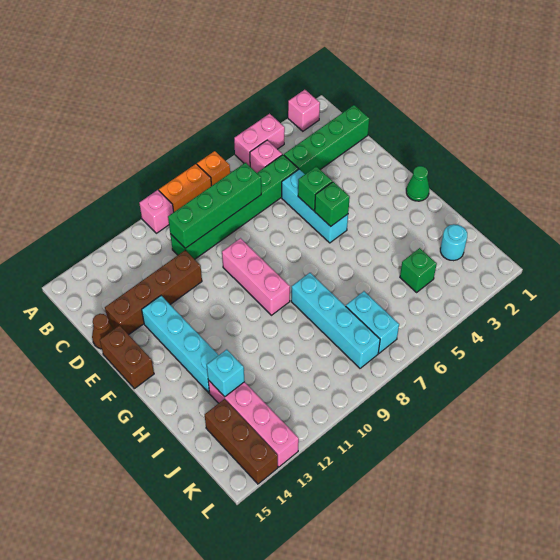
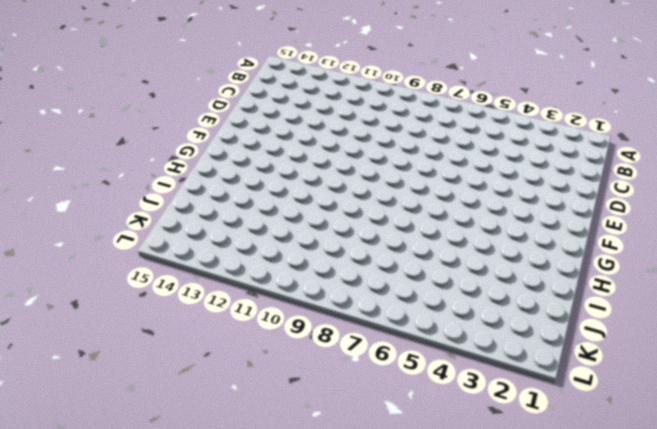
none -> pink 1x1 brick [288,90,320,131]
none -> pink 1x2 brick [234,114,285,166]
none -> orange 1x1 brick [197,151,230,186]

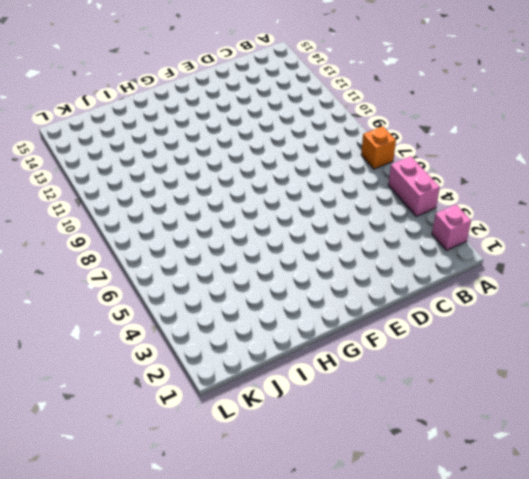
none -> orange 1x2 brick [159,164,211,212]
none -> pink 1x1 brick [139,190,173,233]
none -> pink 1x1 brick [250,140,282,173]

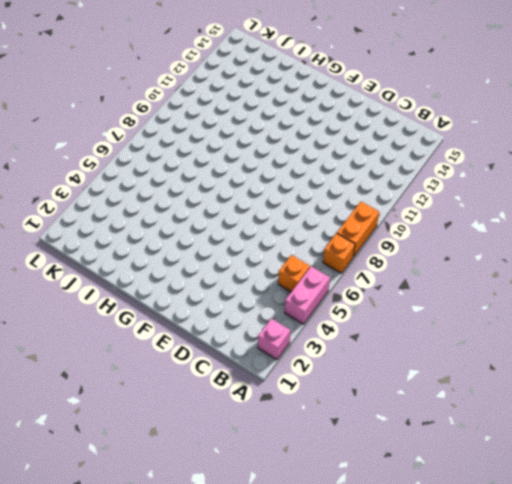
orange 1x1 brick [278,255,310,292] -> pink 1x1 brick [250,140,282,173]
none -> pink 1x1 brick [139,190,173,233]
none -> green 1x4 brick [284,105,369,174]
none -> green 1x6 brick [170,155,298,259]

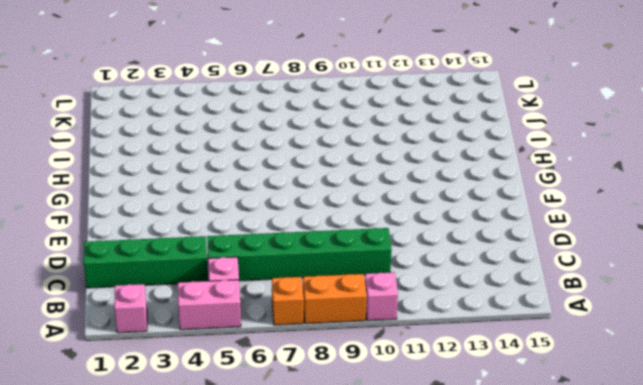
none -> cyan 1x3 brick [282,169,348,243]
none -> brown 1x4 brick [105,250,202,335]
none -> brown 1x1 cone [92,314,114,349]

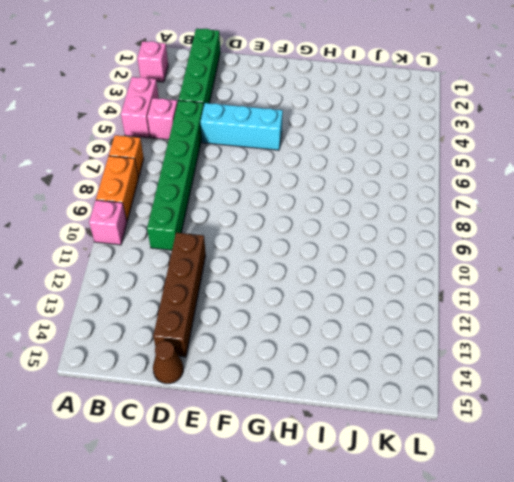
none -> pink 1x3 brick [222,238,290,315]
none -> cyan 1x4 brick [142,296,219,393]
none -> brown 1x2 brick [100,325,154,389]

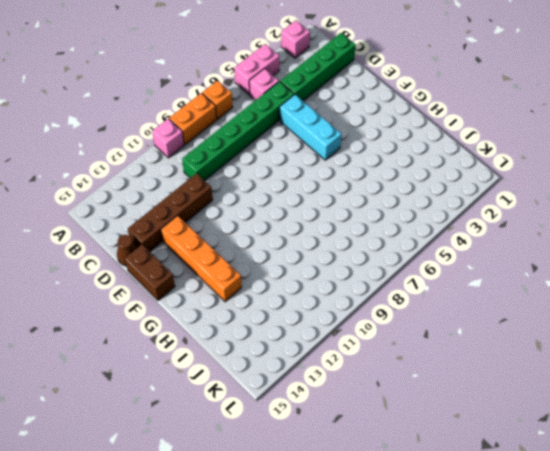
orange 1x4 brick [161,216,242,302] -> cyan 1x4 brick [142,296,219,393]
none -> pink 1x3 brick [222,238,290,315]
none -> green 1x1 cone [406,166,429,201]
none -> cyan 1x4 brick [291,273,380,368]

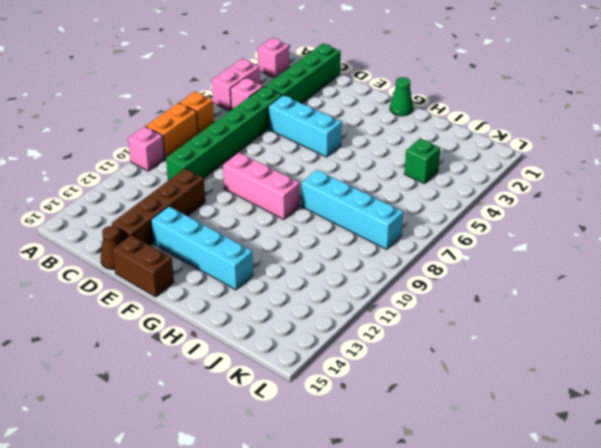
none -> pink 1x4 brick [208,380,299,467]
none -> cyan 1x1 round brick [440,224,467,261]
none -> cyan 1x2 brick [346,291,399,353]

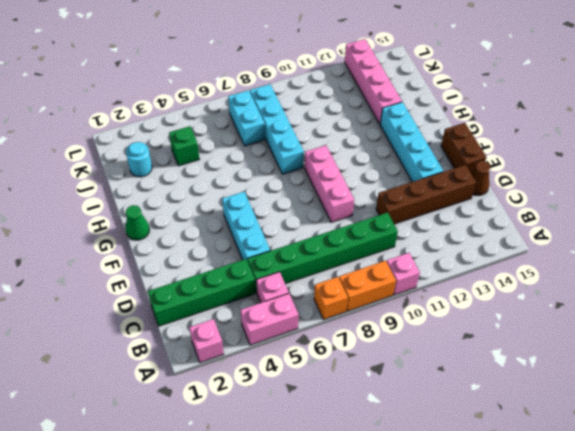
none -> brown 1x3 brick [205,399,278,484]
none -> green 1x4 brick [168,163,261,248]
none -> green 1x1 brick [298,166,332,211]

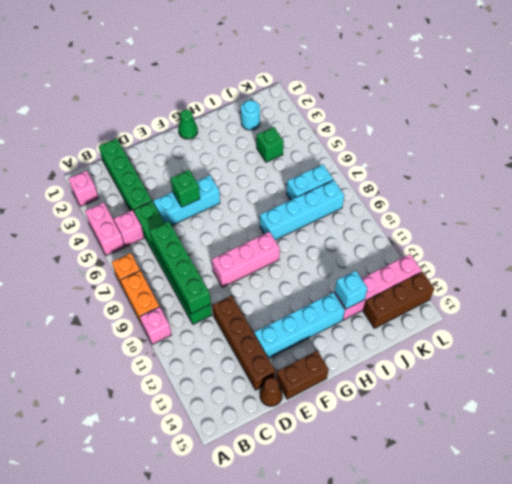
none -> green 1x1 brick [315,182,350,226]

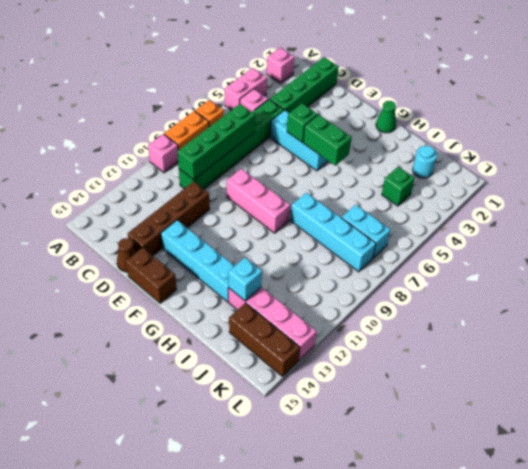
green 1x2 brick [303,115,352,166] -> green 1x1 brick [315,182,350,226]

